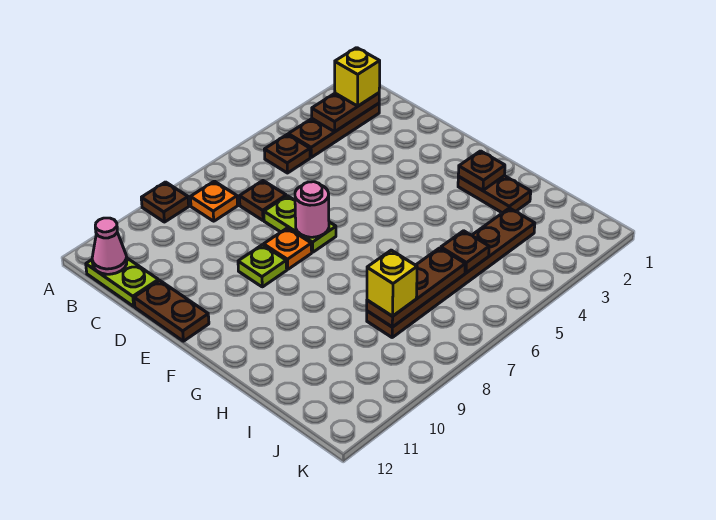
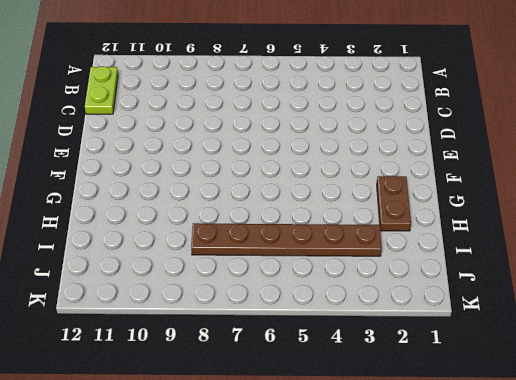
none -> brown 1x1 plate [141,182,189,222]
none -> brown 1x3 plate [288,103,379,157]
none -> brown 1x1 plate [264,135,310,173]

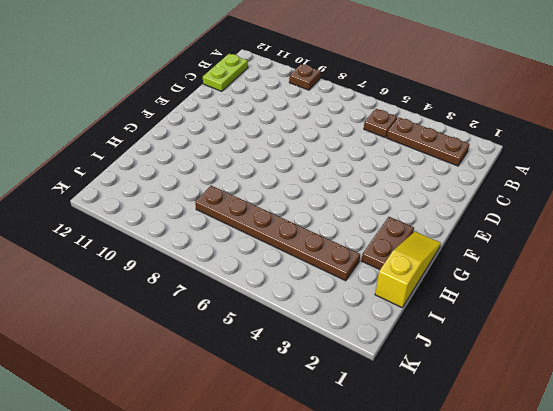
yellow 1x3 slope [375,232,441,308] -> none
none -> orange 1x1 plate [190,181,238,221]
none -> brown 1x1 plate [239,181,286,220]
none -> lime 1x2 plate [264,196,336,252]

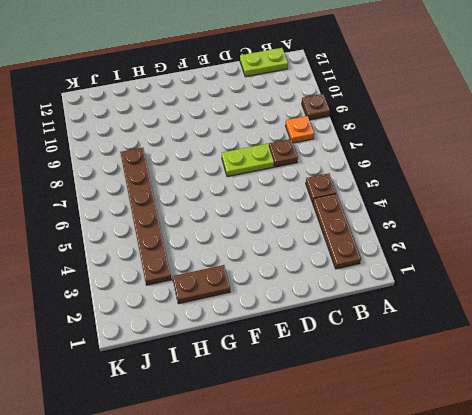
none -> brown 1x2 plate [134,280,209,341]
none -> orange 1x1 plate [264,228,312,269]
none -> lime 1x1 plate [238,245,287,287]

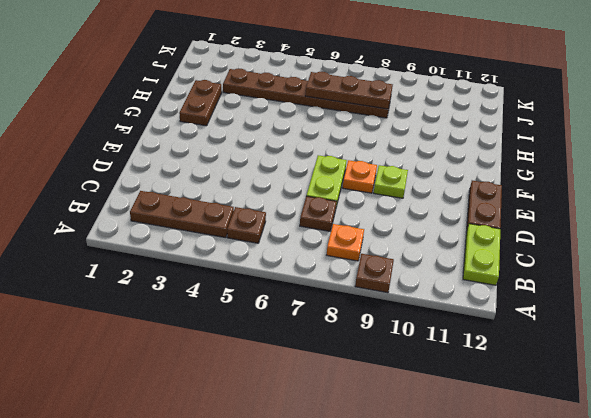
none -> brown 1x2 plate [312,93,379,132]
none -> pink 1x1 cone [92,218,127,274]
none -> pink 1x1 round brick [295,182,329,237]

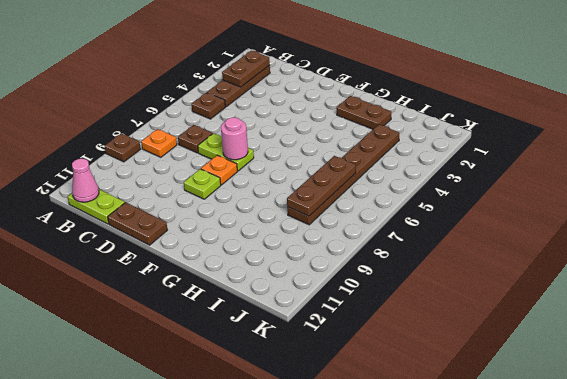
none -> brown 1x1 plate [458,151,505,190]
none -> brown 1x1 plate [441,231,489,273]
none -> yellow 1x1 brick [335,48,380,106]

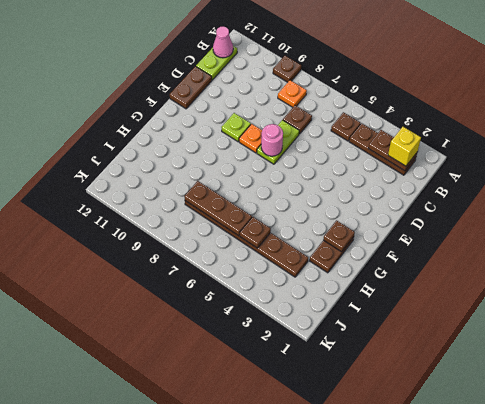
none -> yellow 1x1 brick [367,250,417,316]

